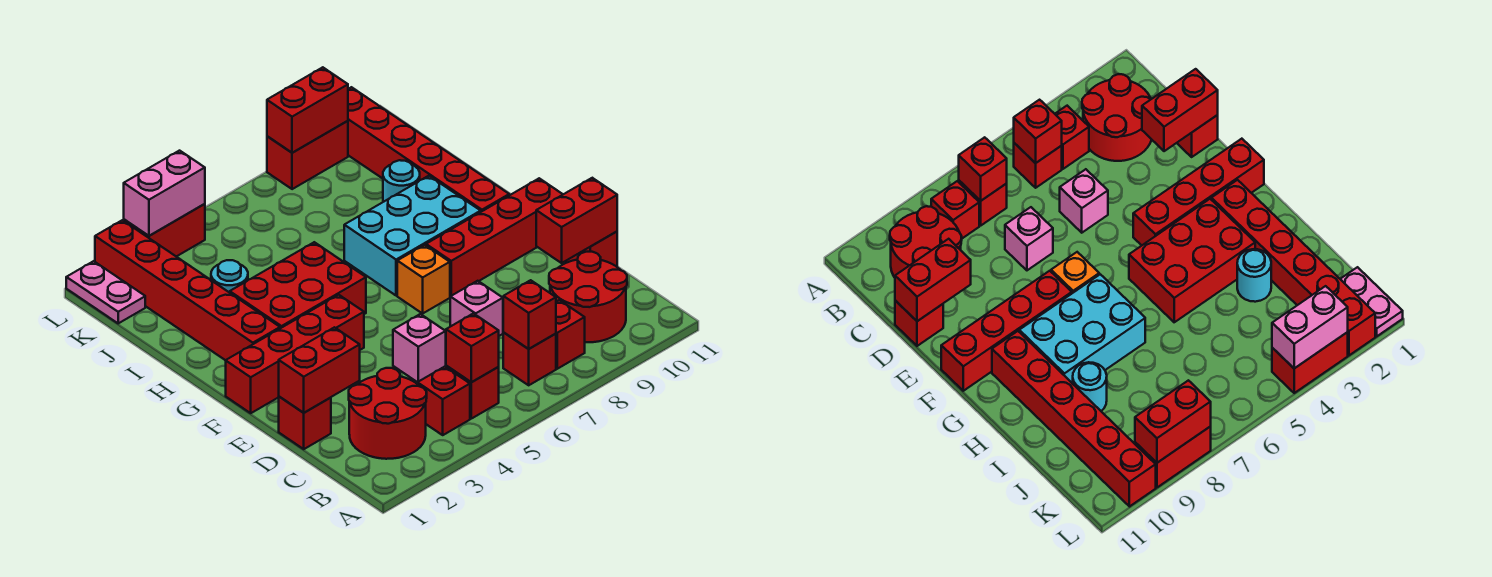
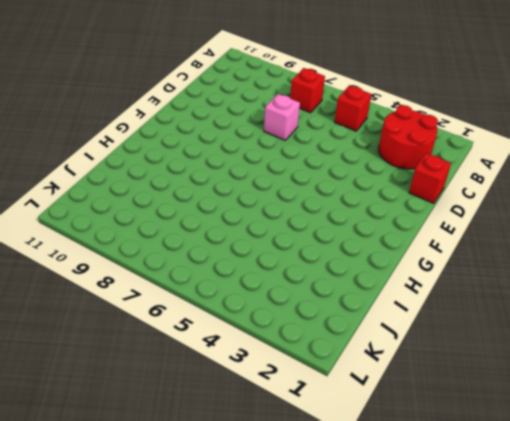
none -> red 1x1 brick [418,367,470,435]
none -> red 1x1 brick [556,300,585,369]
none -> red 2x2 round brick [549,252,627,342]

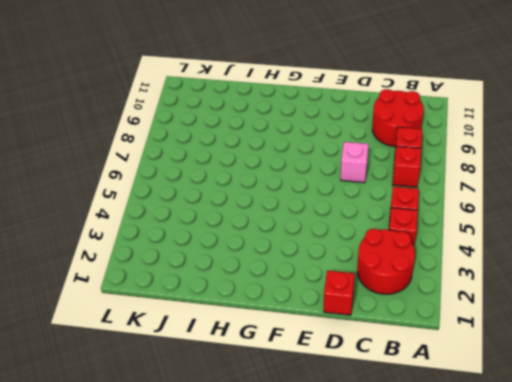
none -> pink 1x1 brick [393,314,446,382]
none -> red 1x1 brick [565,232,617,267]
none -> red 1x4 brick [226,295,364,413]

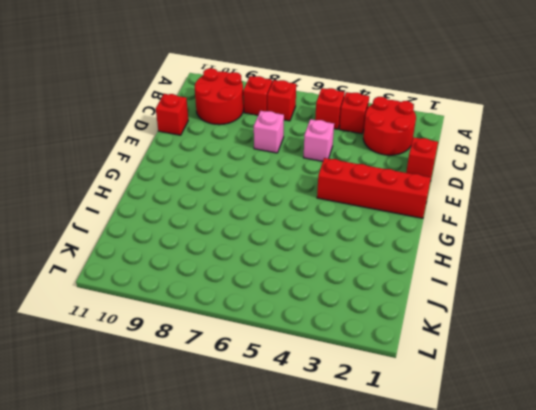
none -> orange 1x1 brick [397,245,450,313]
none -> red 1x4 brick [426,178,563,297]
none -> red 1x6 brick [95,220,280,360]

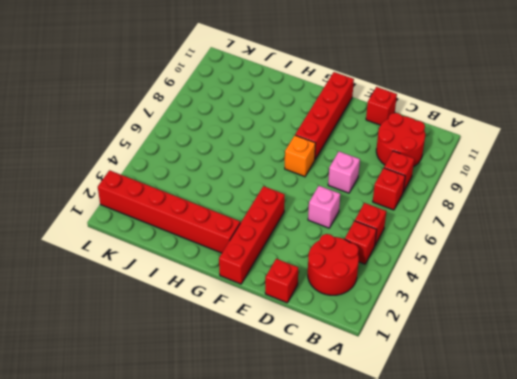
none -> red 2x3 brick [230,242,366,328]
none -> cyan 2x3 brick [344,176,481,296]
none -> red 1x6 brick [348,87,509,212]

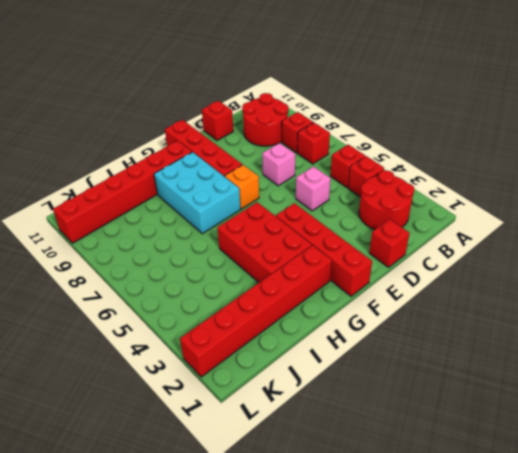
none -> cyan 1x1 round brick [211,260,248,293]
none -> cyan 1x1 round brick [383,160,420,202]
none -> pink 1x2 plate [66,261,145,323]

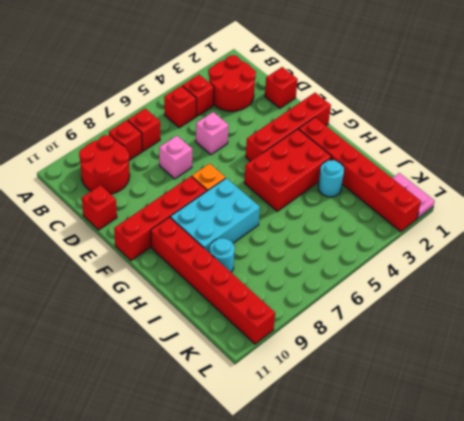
none -> red 1x2 brick [124,204,205,257]
none -> red 1x2 brick [267,121,348,189]
none -> red 1x1 brick [446,313,499,382]

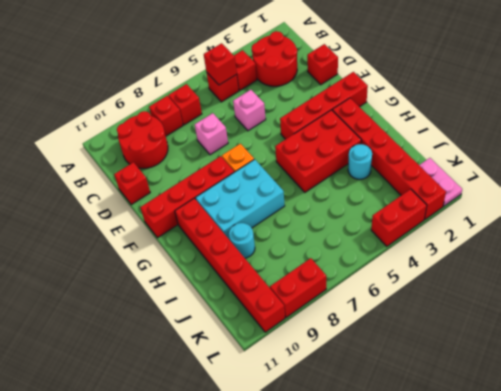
none -> red 1x1 brick [503,280,556,349]
none -> red 1x2 brick [279,327,360,413]
none -> red 1x2 brick [536,178,617,263]

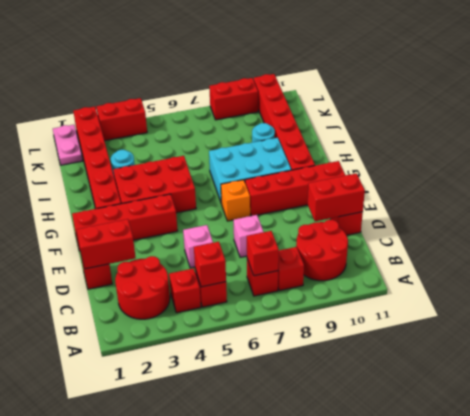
none -> pink 1x2 brick [124,151,205,236]
none -> red 1x2 brick [267,67,348,153]

